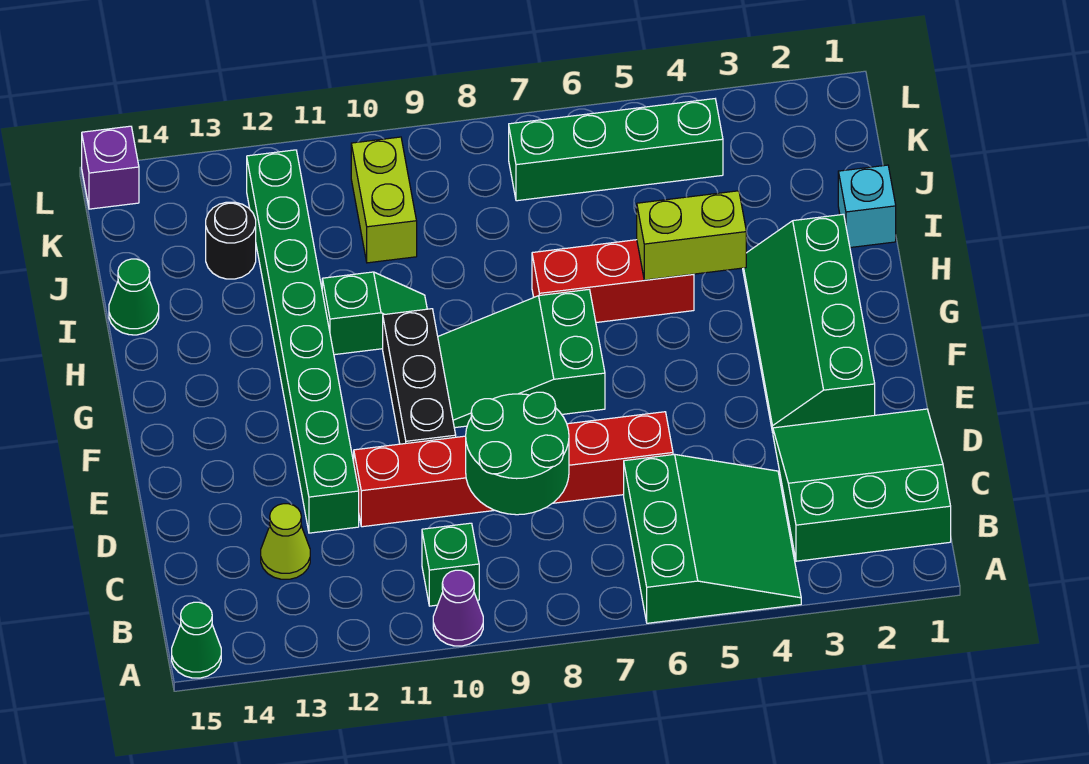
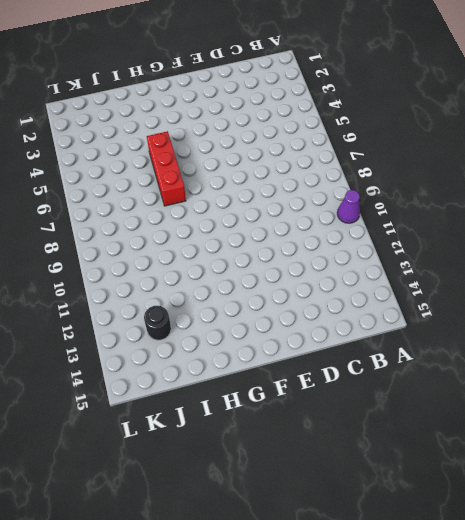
none -> green 3x3 slope [624,454,801,623]
none -> green 1x1 cone [172,602,221,678]
none -> green 3x3 slope [773,409,951,561]

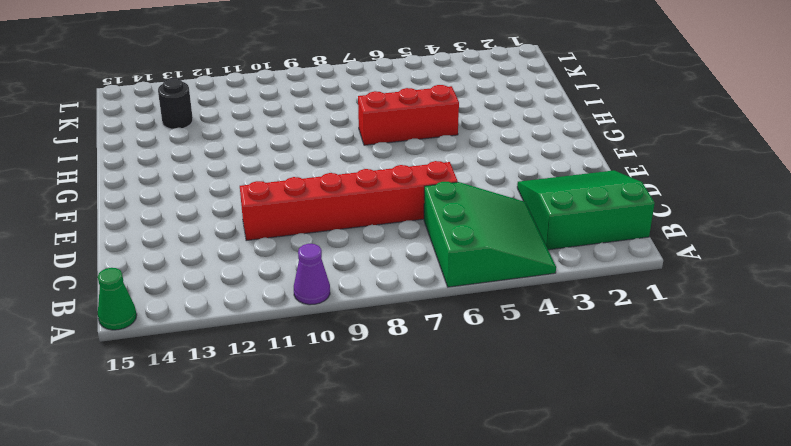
none -> green 1x1 brick [422,523,479,606]
none -> lime 1x1 cone [261,504,310,579]
none -> green 1x8 brick [247,150,359,533]

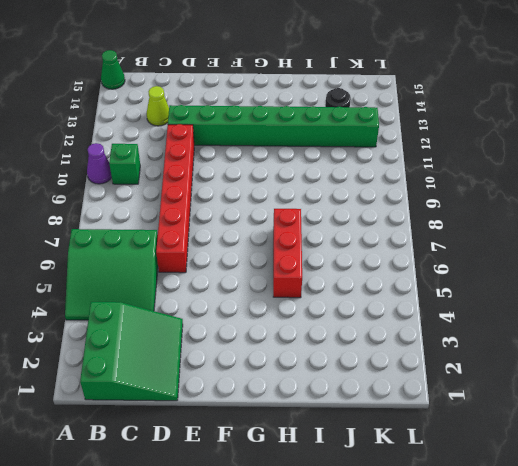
none -> green 2x4 slope [743,214,875,432]
none -> black 1x3 brick [383,309,456,444]
none -> green 2x3 slope [438,290,605,428]

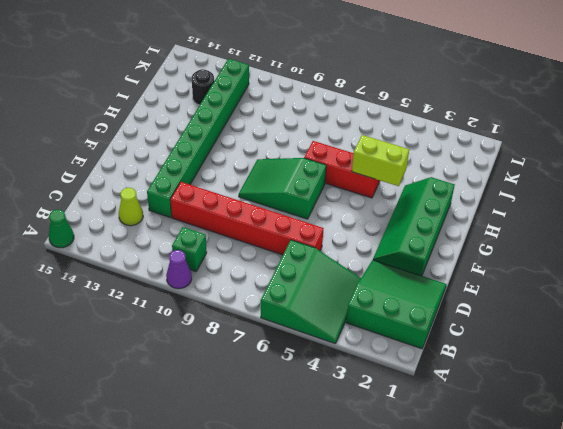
none -> black 1x3 brick [383,309,456,444]
none -> green 1x2 slope [322,272,427,355]
none -> cyan 1x1 brick [838,165,896,248]

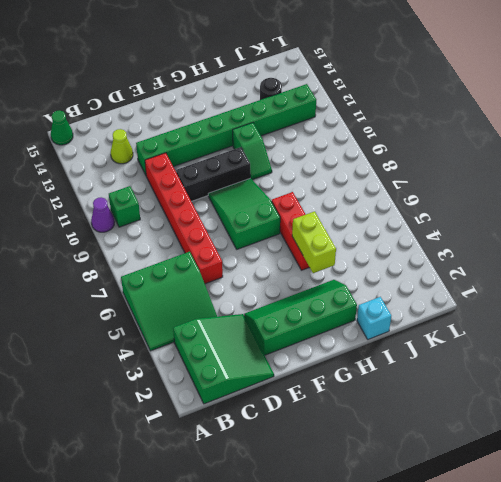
none -> green 1x1 cone [109,259,159,335]
none -> lime 1x2 brick [351,137,417,263]
none -> green 1x4 brick [509,99,723,201]

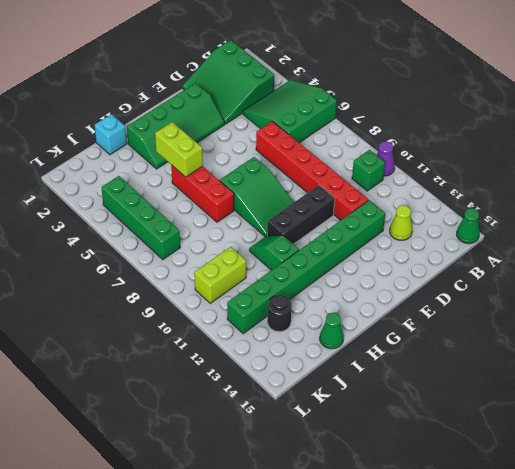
none -> purple 1x1 brick [82,126,139,209]
none -> green 2x2 round brick [466,392,569,515]

